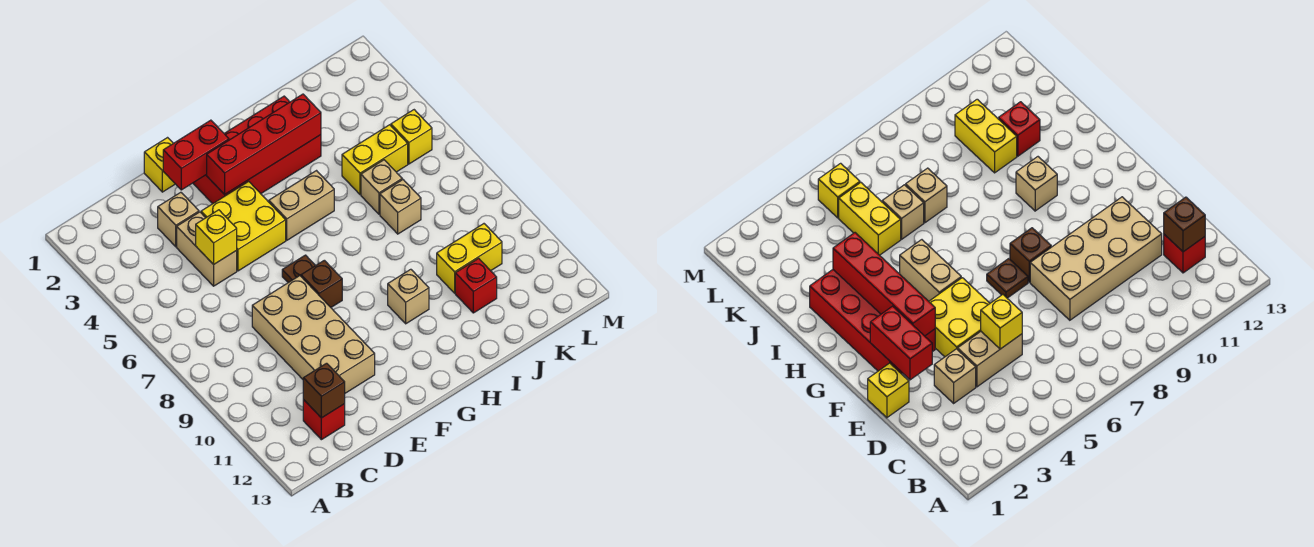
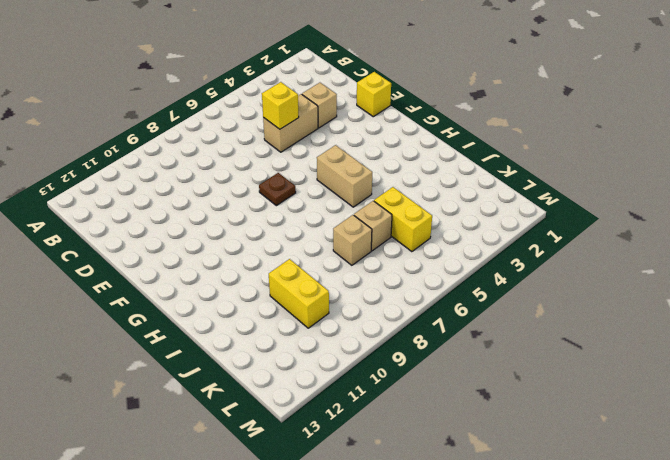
none -> red 1x1 brick [303,400,345,440]
none -> tan 2x4 brick [252,276,375,393]
none -> yellow 2x2 brick [201,181,286,271]

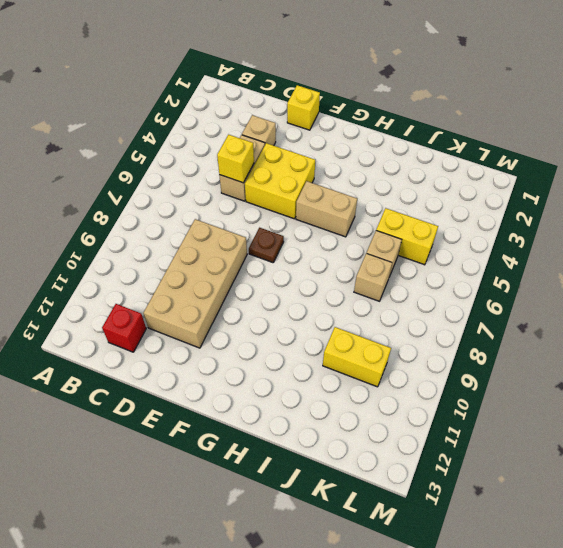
none -> red 2x4 brick [193,96,321,204]
none -> brown 1x1 brick [301,260,342,307]
none -> tan 1x1 brick [388,269,429,324]

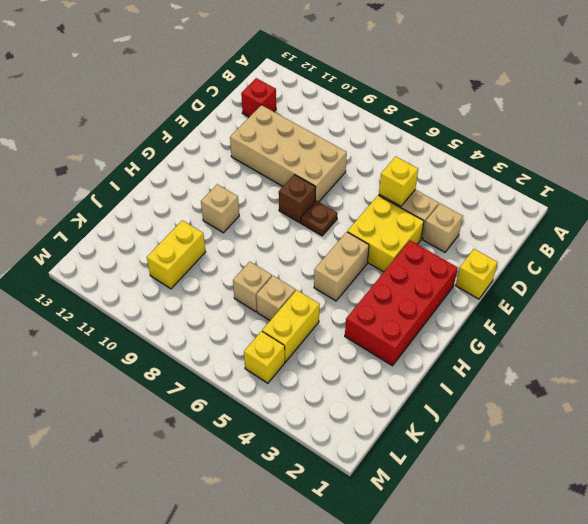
none -> red 1x1 brick [455,258,497,313]
none -> brown 1x1 brick [303,363,345,418]
none -> red 1x2 brick [163,120,229,190]

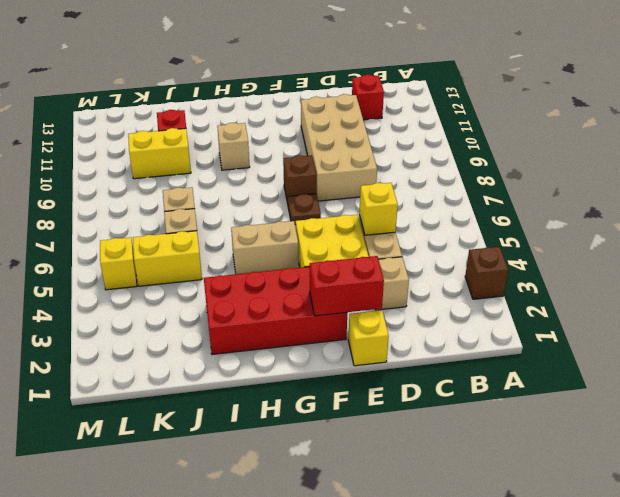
brown 1x1 brick [465,247,508,299] -> brown 1x1 brick moved to [303,363,345,418]
none -> red 1x4 brick [207,94,321,195]

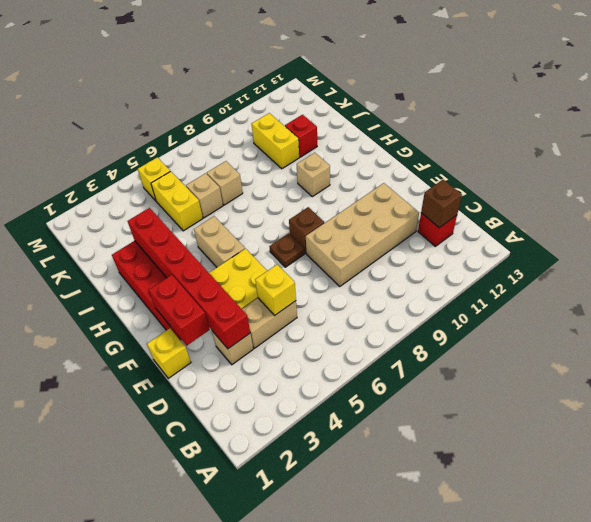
red 1x6 brick [128,208,250,349] -> red 1x4 brick [207,94,321,195]

